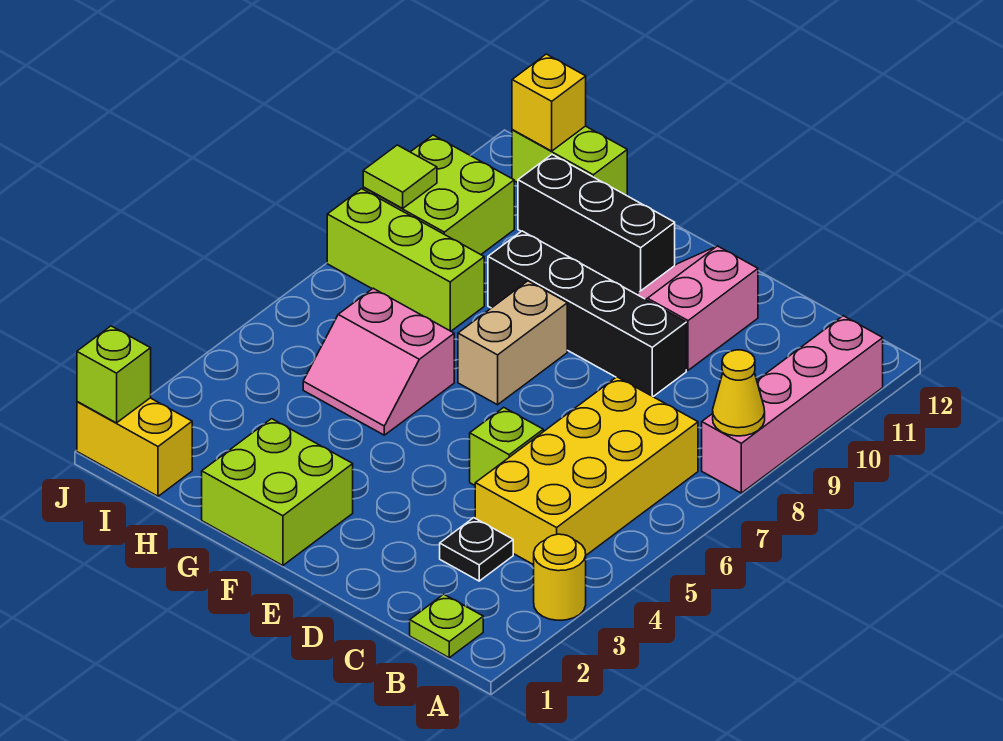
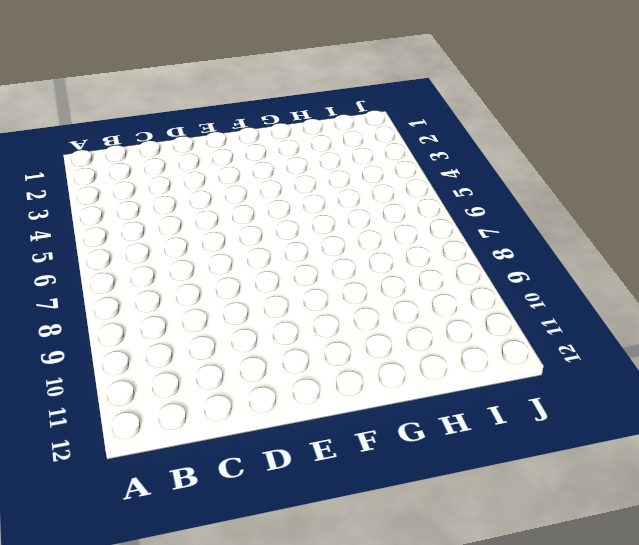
none -> yellow 1x1 round brick [534,534,586,620]
none -> pink 1x4 brick [702,316,883,493]
none -> lime 1x1 plate [410,594,483,658]

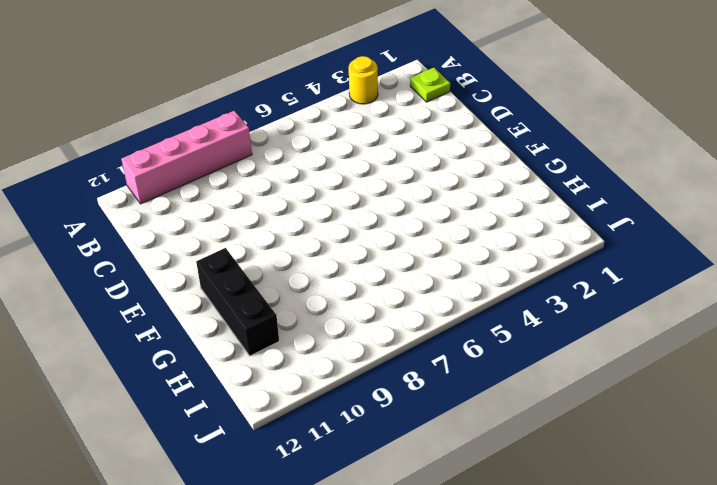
none -> yellow 2x4 brick [475,377,698,565]
none -> black 1x1 plate [440,518,513,581]
none -> lime 1x1 brick [470,407,543,485]

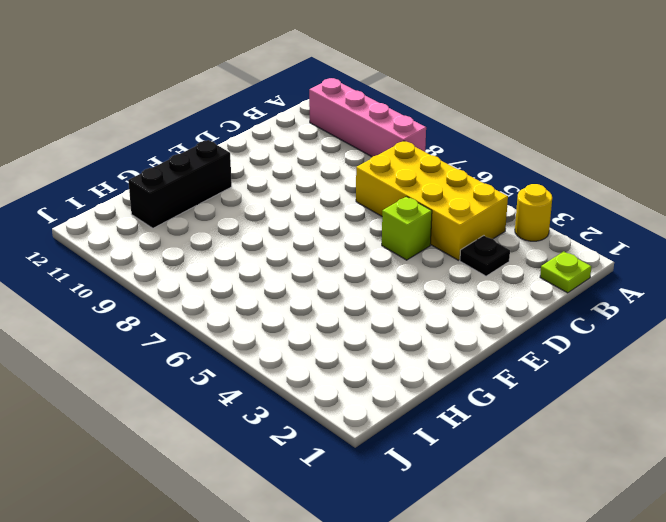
none -> black 1x4 brick [488,231,686,397]
none -> pink 2x2 slope [637,246,758,370]
none -> lime 2x2 brick [202,419,353,566]

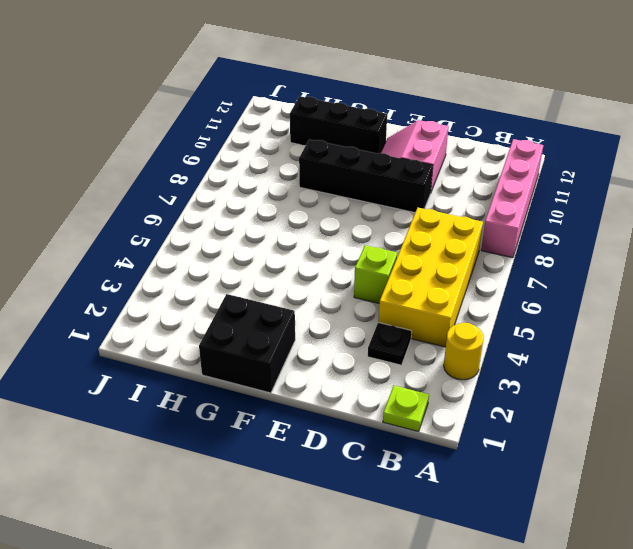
black 2x2 brick [199,294,295,393] -> lime 2x2 brick [202,419,353,566]
none -> tan 1x2 brick [458,281,567,405]
none -> pink 2x2 slope [303,288,454,435]
none -> lime 1x3 brick [327,189,484,331]

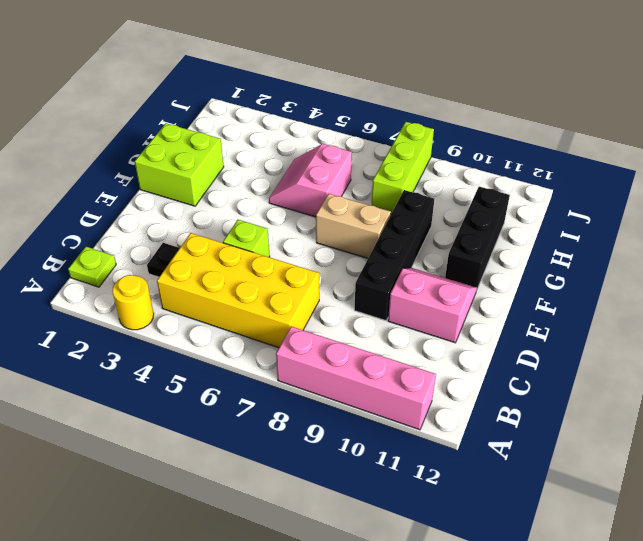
none -> lime 1x2 brick [512,126,627,196]
none -> yellow 1x2 brick [77,398,192,496]
none -> lime 2x2 brick [363,135,514,255]

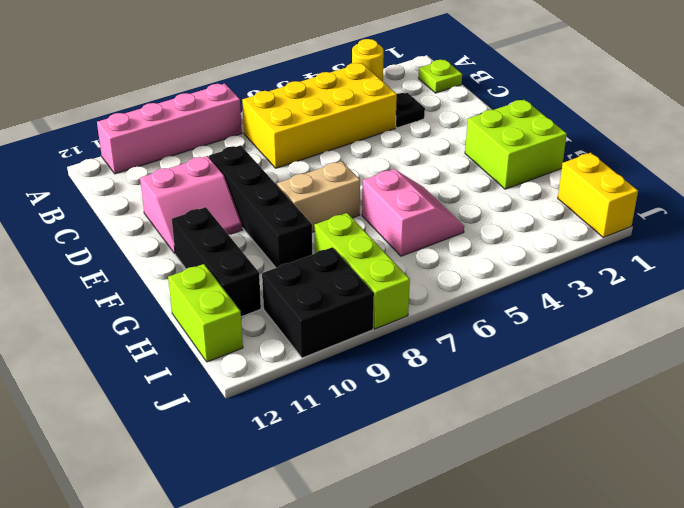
black 2x2 brick [262,247,374,358] -> lime 2x2 brick [363,135,514,255]
none -> lime 1x1 brick [470,407,543,485]
none -> yellow 1x1 cone [713,350,765,436]
none -> yellow 1x1 brick [512,54,586,151]

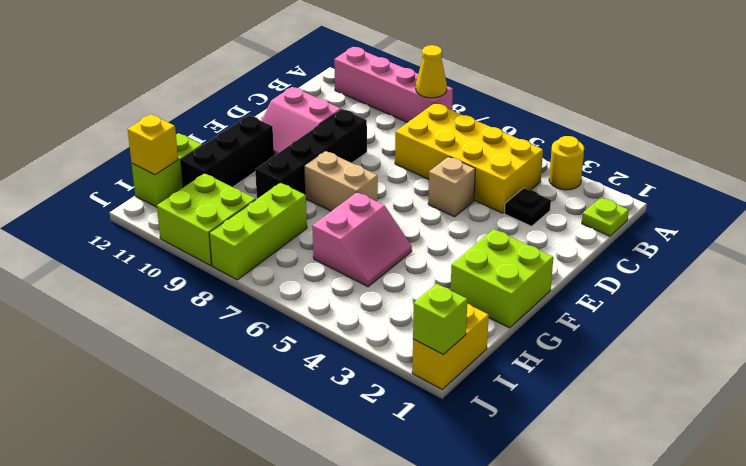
tan 1x1 brick [428,157,475,217] -> lime 1x1 brick [470,407,543,485]
none -> lime 1x1 tile [363,145,437,208]

